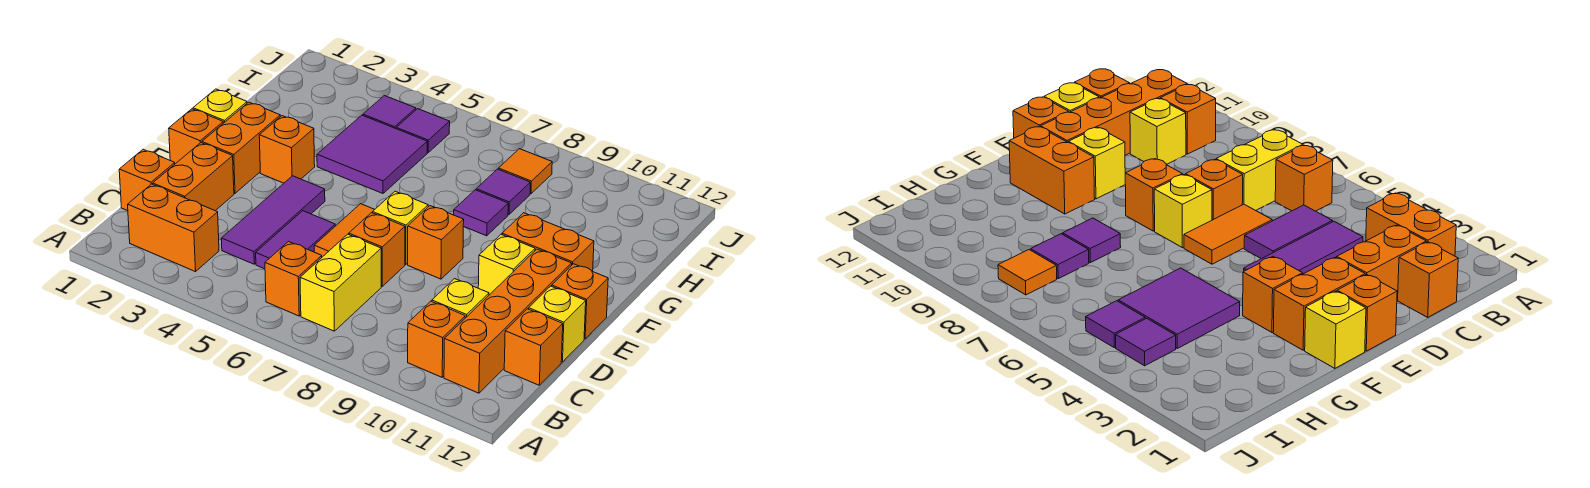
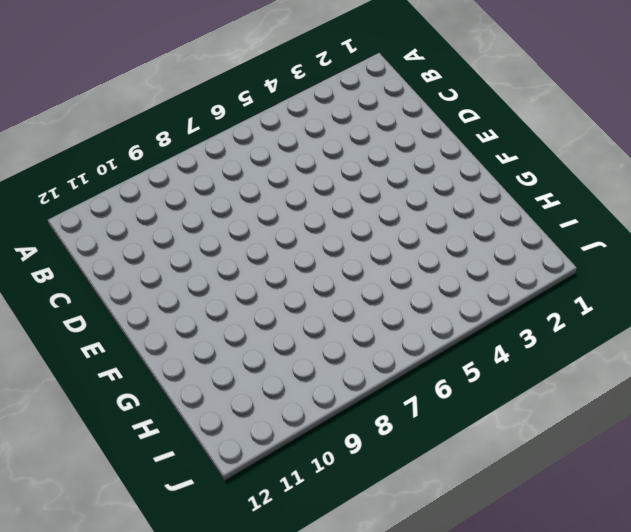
none -> orange 1x2 brick [128,184,219,272]
none -> orange 1x1 brick [265,242,322,316]
none -> yellow 1x2 brick [300,234,381,331]

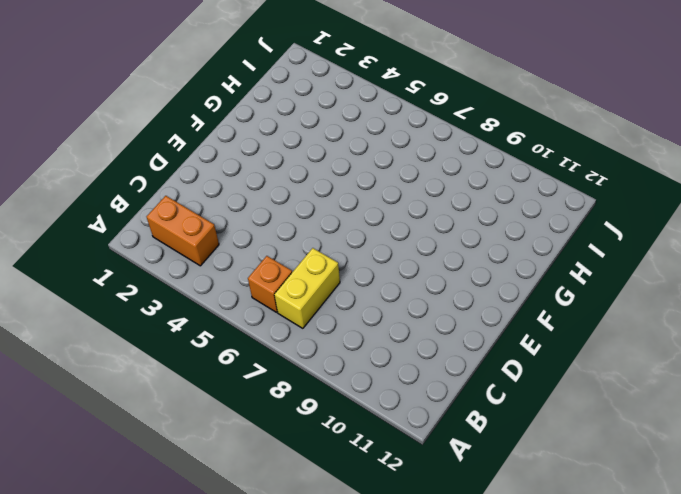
none -> orange 1x1 brick [408,301,465,377]
none -> orange 1x4 brick [444,249,572,393]
none -> orange 1x1 brick [119,149,175,211]

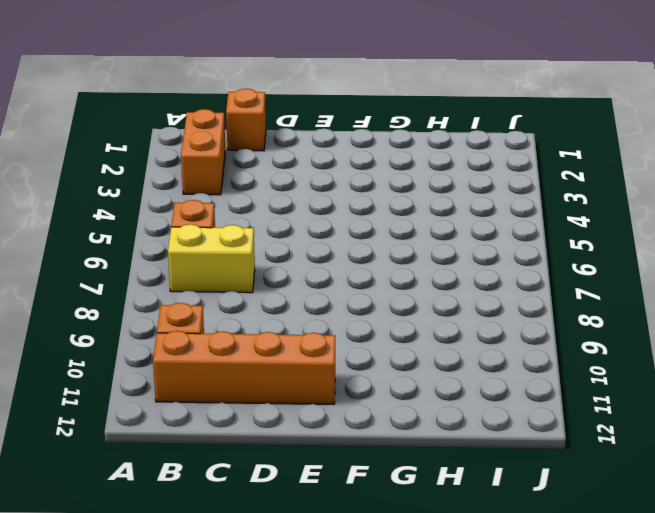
none -> orange 1x2 brick [153,143,234,211]
none -> purple 1x3 tile [221,176,325,264]
none -> purple 1x2 tile [256,211,335,269]

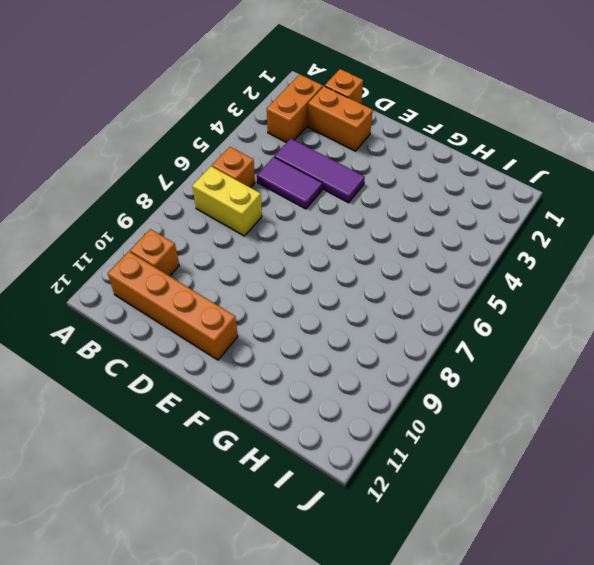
none -> yellow 1x1 brick [432,279,489,318]
none -> orange 1x1 brick [504,309,563,385]
none -> orange 1x2 tile [314,204,375,257]

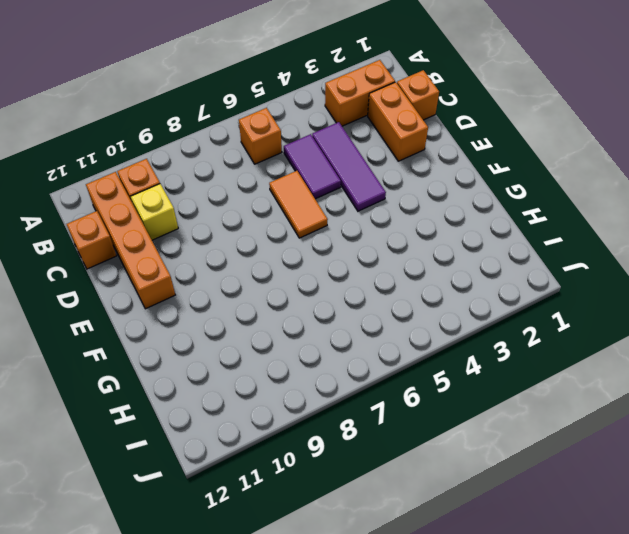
none -> yellow 1x2 brick [300,234,381,331]
none -> orange 1x1 brick [349,213,405,286]
none -> yellow 1x1 brick [529,286,586,362]

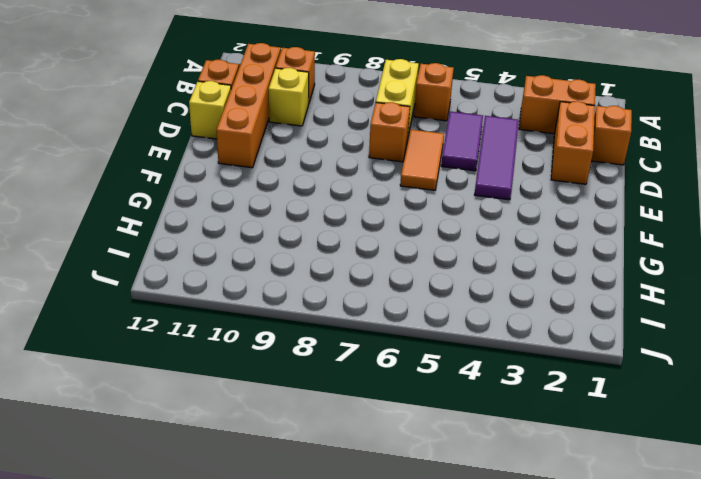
none -> orange 1x1 brick [169,109,223,164]
none -> orange 1x2 brick [202,102,280,193]
none -> yellow 1x1 brick [373,191,428,264]

